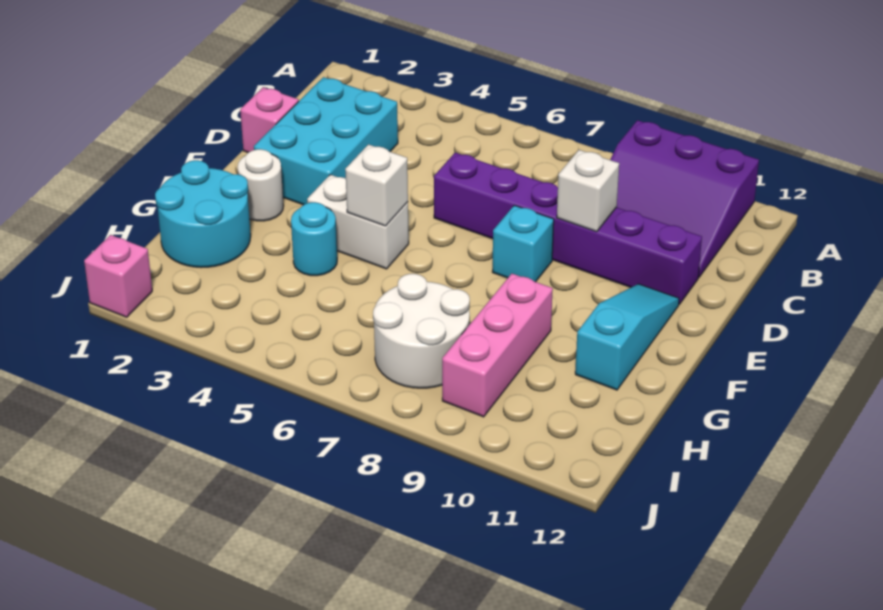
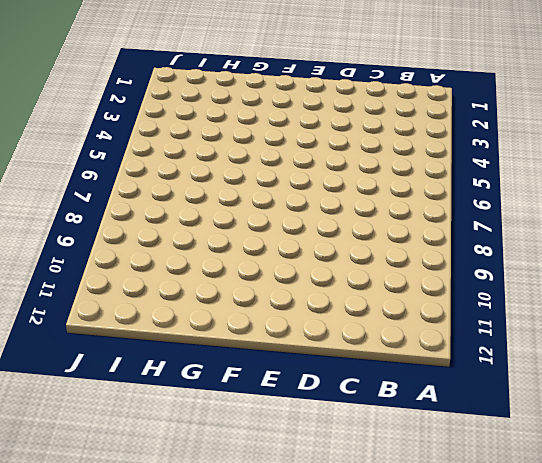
none -> purple 3x3 slope [610,120,759,277]
none -> cyan 2x3 brick [254,77,398,205]
none -> pink 1x1 brick [240,87,299,152]

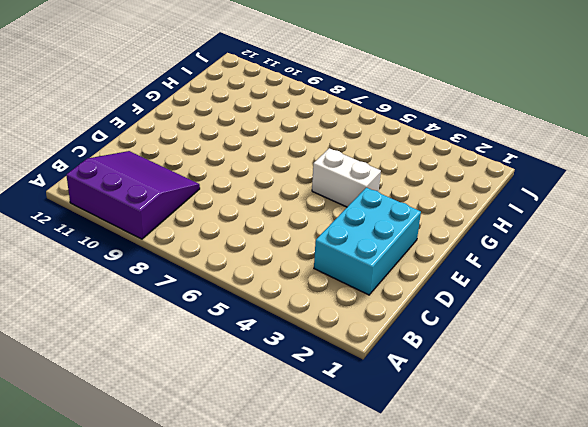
none -> pink 1x1 brick [240,87,299,152]
none -> purple 1x6 brick [434,153,702,304]
none -> cyan 1x1 brick [492,205,554,282]

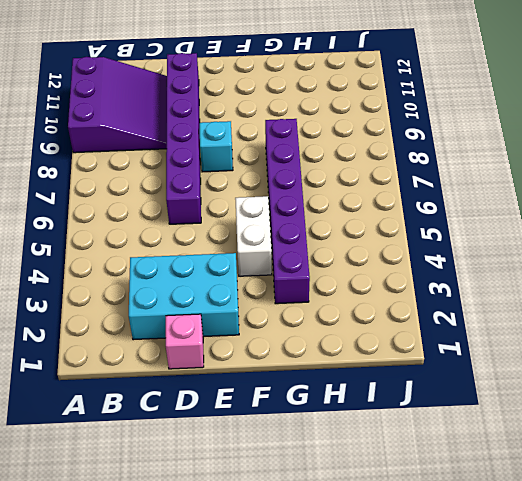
purple 1x6 brick [265,119,310,304] -> cyan 1x1 round brick [291,202,337,276]
none -> cyan 1x3 slope [575,284,679,390]
none -> white 1x1 round brick [237,149,284,221]
none -> cyan 2x2 round brick [155,160,251,268]

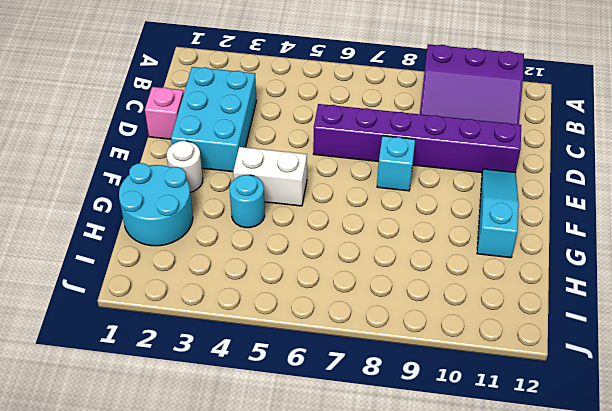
none -> pink 1x3 brick [442,274,553,417]
none -> white 2x2 round brick [373,274,470,388]
none -> pink 1x1 brick [84,235,152,317]

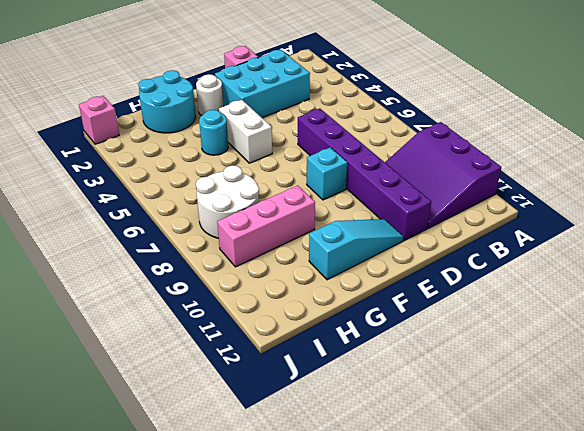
none -> white 1x1 brick [557,150,619,232]
none -> white 1x1 brick [345,144,408,226]

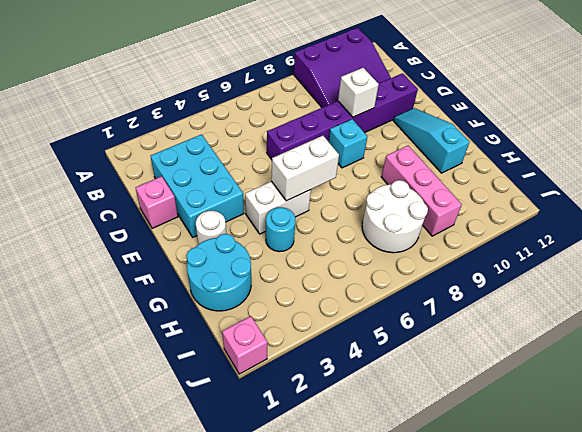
white 1x2 brick [271,136,339,201] -> white 1x1 brick [345,144,408,226]

